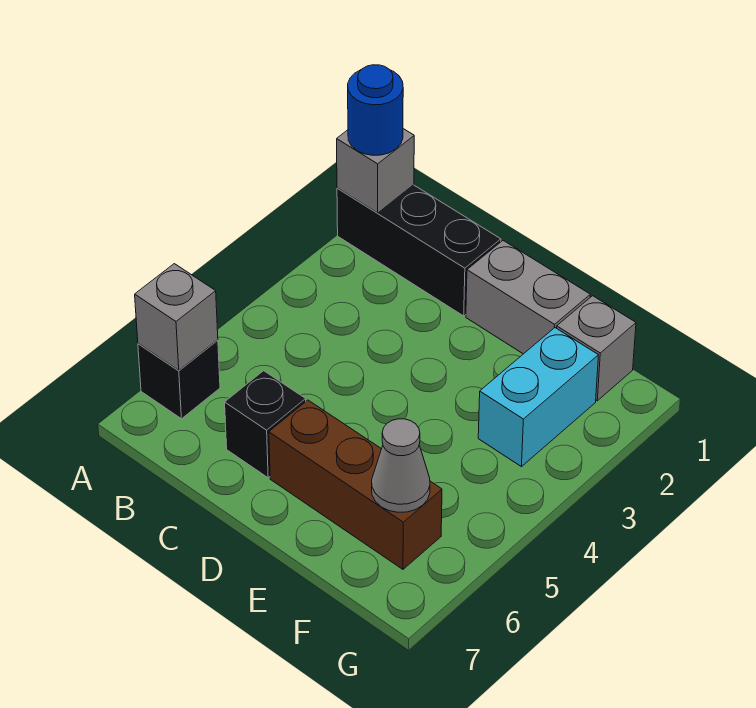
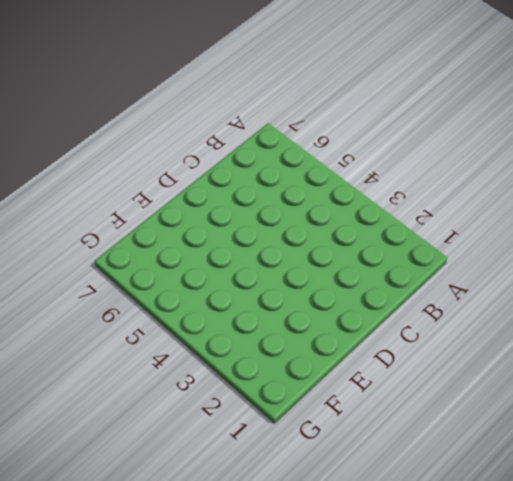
none -> black 1x3 brick [337,185,501,316]
none -> black 1x1 brick [138,340,220,419]

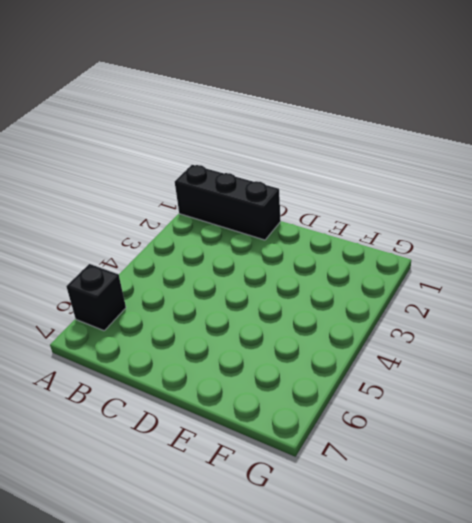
none -> black 1x1 brick [225,371,306,478]
none -> grey 1x2 brick [466,241,590,354]

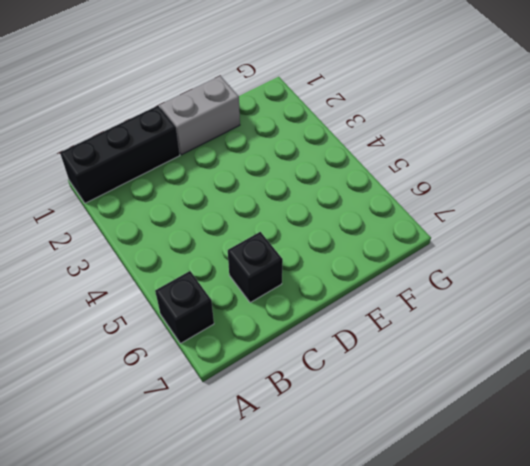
none -> brown 1x3 brick [269,400,442,569]
none -> grey 1x1 brick [557,296,636,401]

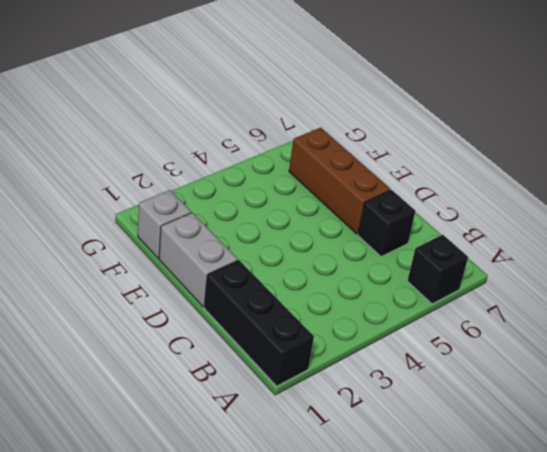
none -> cyan 1x2 brick [478,328,598,467]
none -> grey 1x1 brick [337,129,414,213]

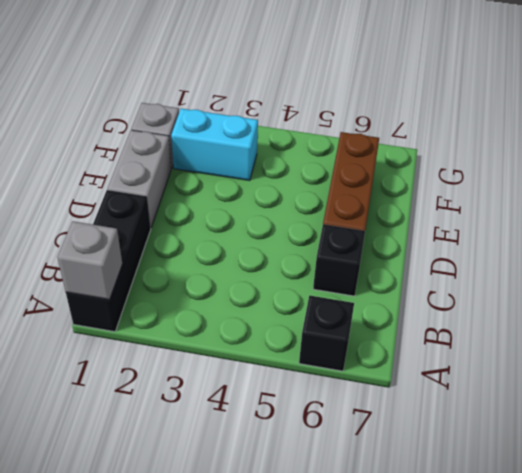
none -> grey 1x1 brick [135,264,218,371]
none -> grey 1x1 cone [372,419,430,512]

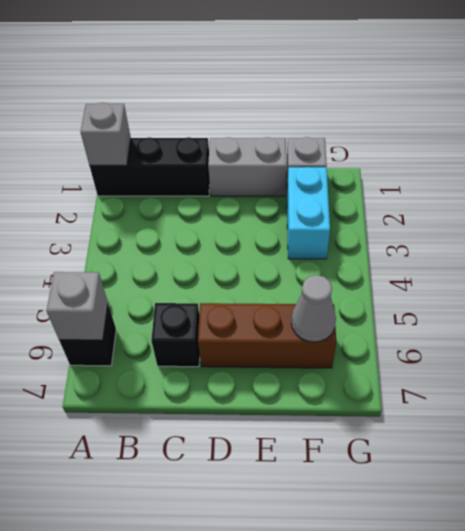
none -> blue 1x1 round brick [348,65,403,155]

